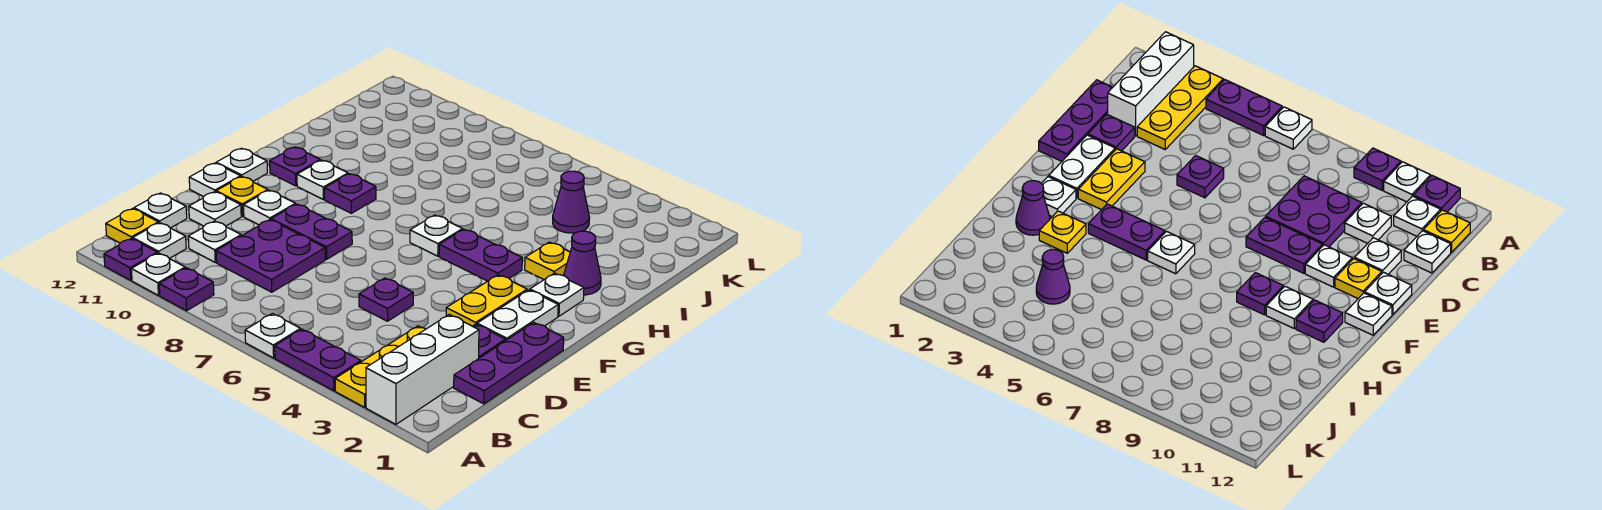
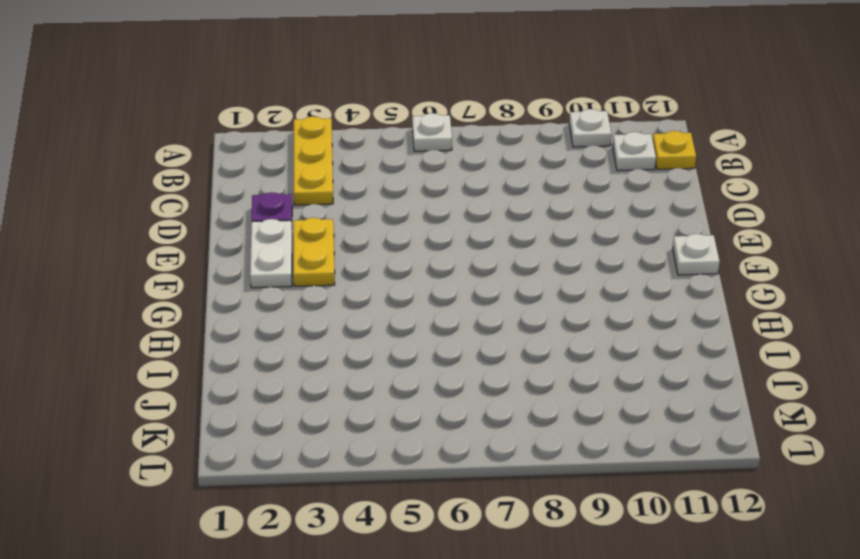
none -> white 1x3 brick [366,315,479,424]
none -> purple 1x2 plate [275,329,361,391]
none -> purple 1x1 plate [159,268,214,311]
none -> purple 1x1 plate [104,238,157,280]

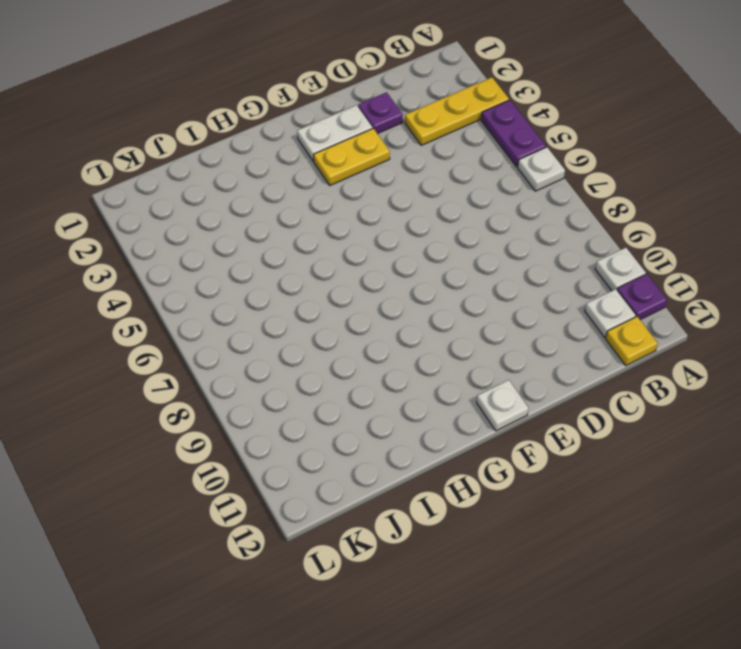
none -> white 1x3 brick [366,315,479,424]
none -> purple 1x1 plate [159,268,214,311]
none -> purple 1x3 plate [454,322,564,404]
none -> purple 2x2 plate [216,220,325,292]

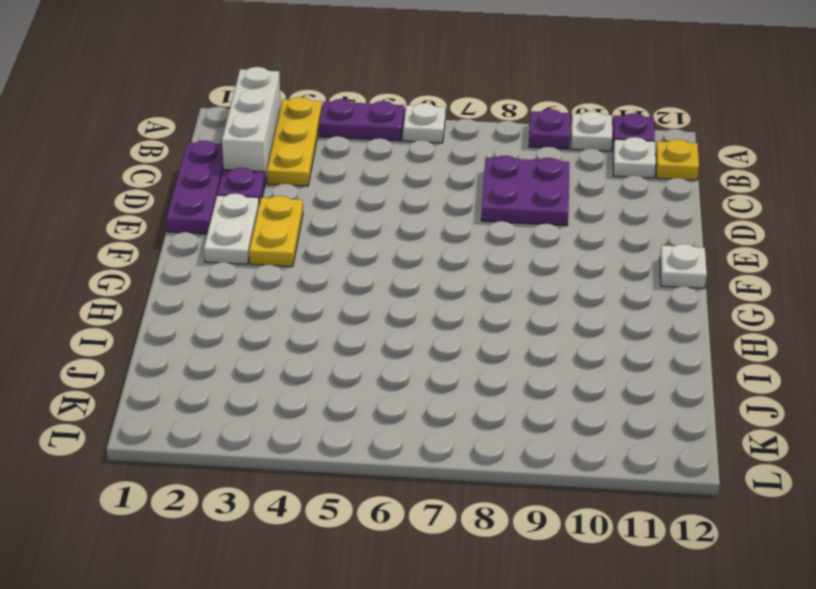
none -> white 1x1 plate [188,221,241,262]
none -> white 1x1 plate [134,193,187,228]
none -> purple 1x1 plate [359,278,413,321]
none -> white 1x1 plate [189,192,241,226]

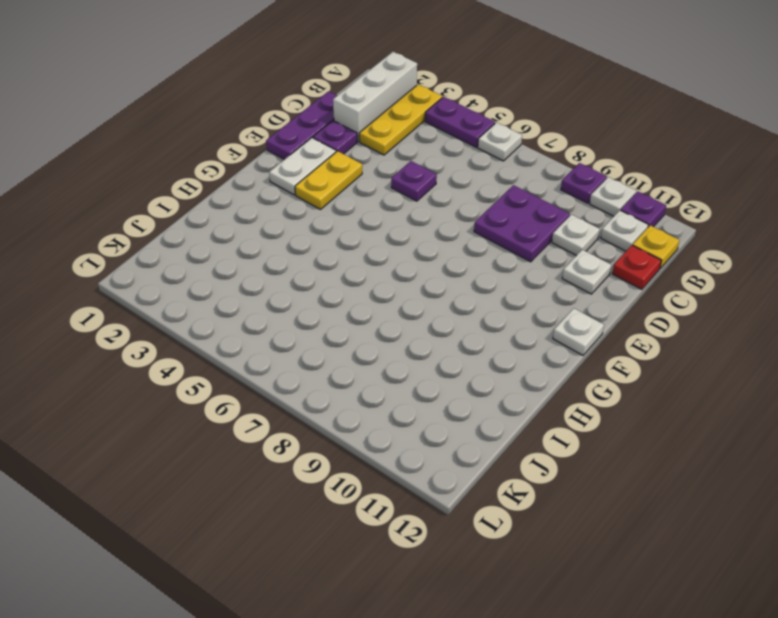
red 1x1 plate [612,245,661,289] -> white 1x1 plate [134,193,187,228]
none -> purple 1x2 plate [271,204,352,259]
none -> white 1x1 plate [244,190,296,225]
none -> yellow 1x1 plate [216,177,268,216]
none -> white 1x1 plate [189,163,241,197]

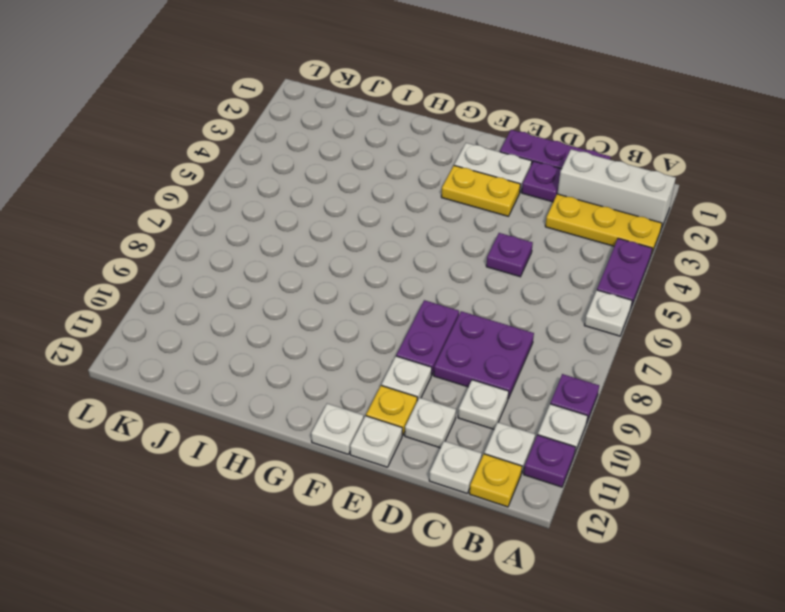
none -> white 1x1 plate [530,273,584,316]
none -> purple 1x2 plate [439,229,522,281]
none -> white 1x1 plate [410,215,463,256]
none -> purple 1x1 plate [325,174,376,213]

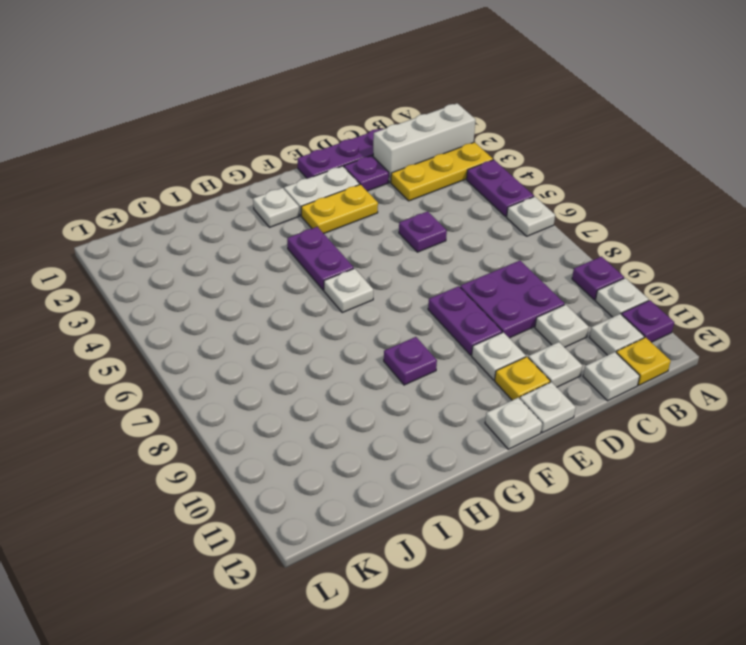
none -> white 1x1 plate [297,160,348,200]
none -> purple 1x1 plate [270,147,320,186]
none -> purple 1x1 cone [564,231,601,295]
none -> yellow 1x1 plate [525,242,570,280]

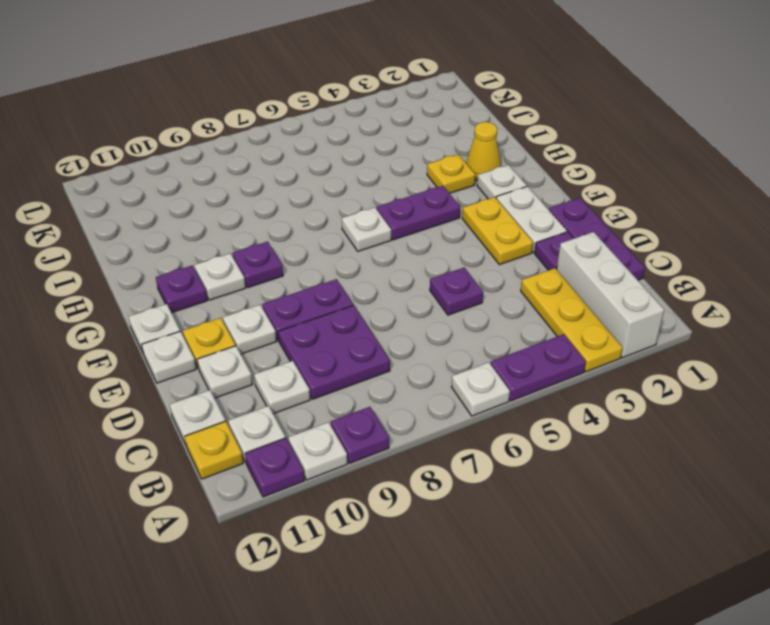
yellow 1x1 cone [466,122,501,180] -> purple 1x1 cone [564,231,601,295]
none -> purple 1x1 cone [553,171,590,233]

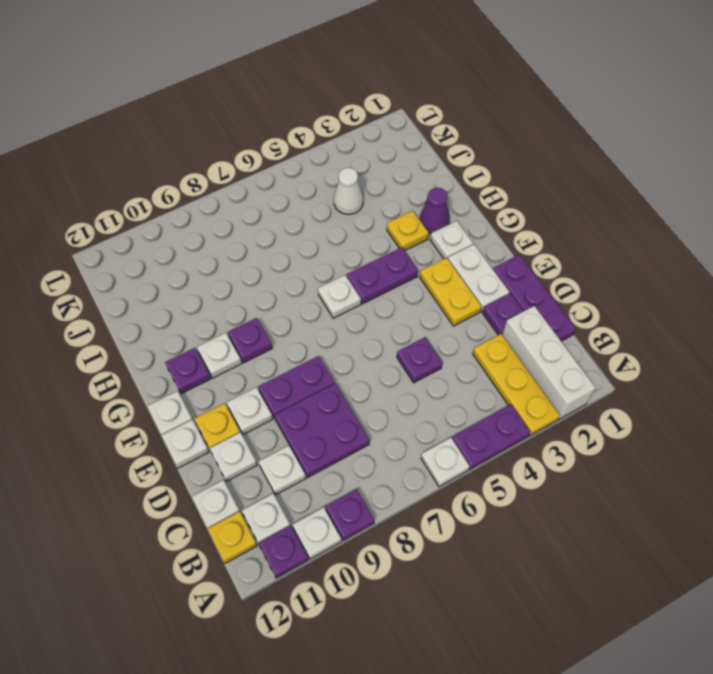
white 1x1 cone [334,168,363,214] -> purple 1x1 cone [553,171,590,233]

